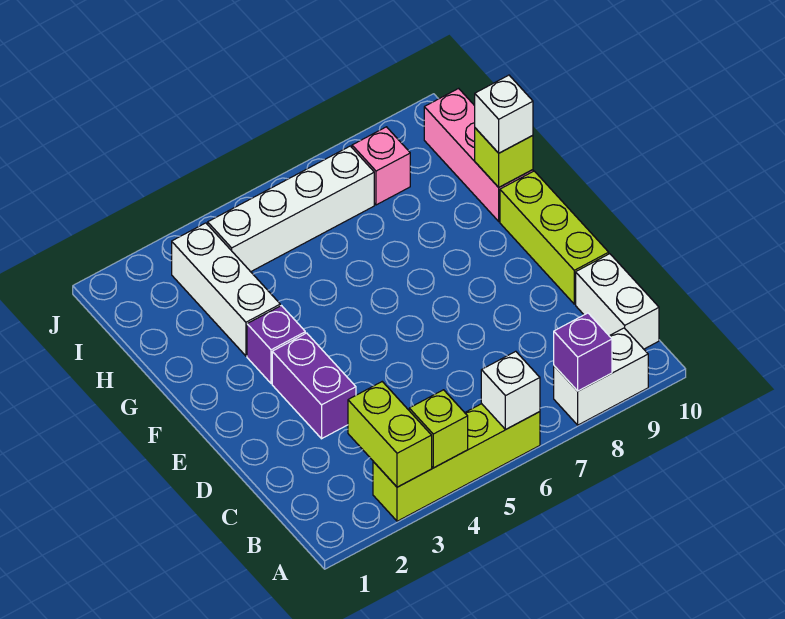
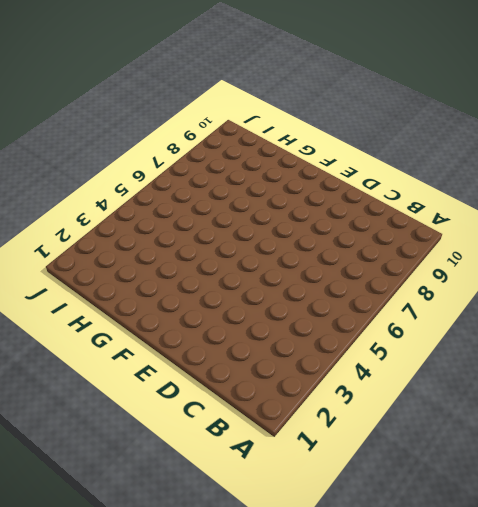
none -> lime 1x4 brick [373,404,540,521]
none -> white 1x2 brick [554,328,648,425]
none -> white 1x2 brick [576,254,659,349]

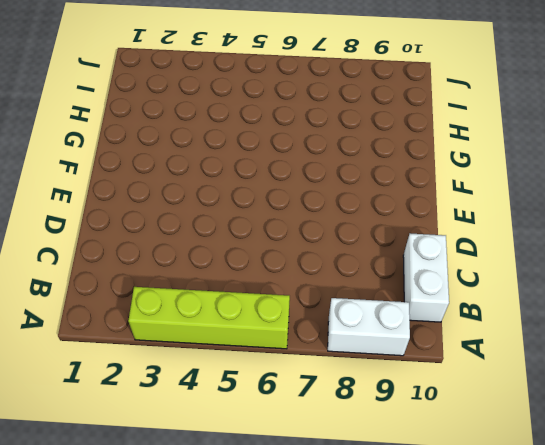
none -> purple 1x2 brick [272,333,356,439]
none -> lime 1x3 brick [500,171,609,304]
none -> purple 1x1 brick [247,306,305,384]

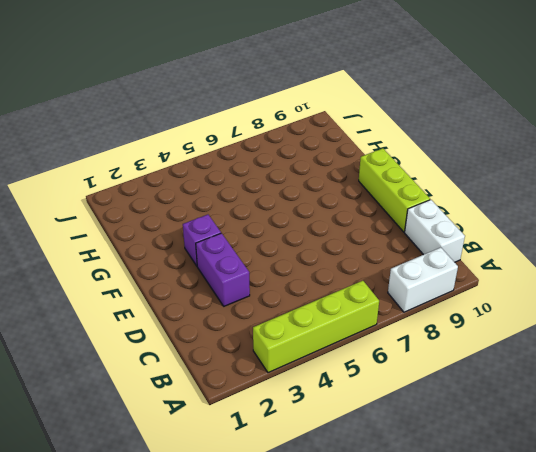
none -> white 1x3 brick [172,223,280,356]
none -> pink 1x3 brick [424,88,533,221]
none -> white 1x4 brick [208,146,374,272]

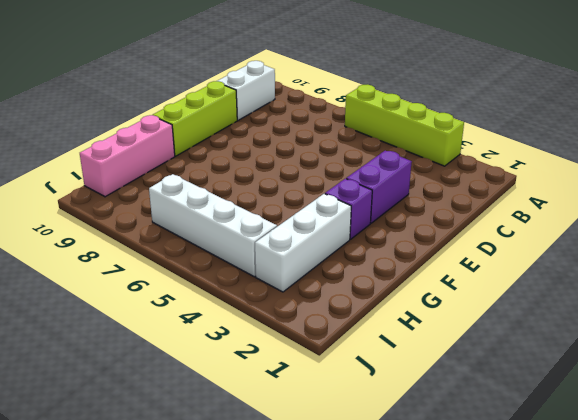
none -> white 1x2 brick [554,328,648,425]
none -> pink 1x1 brick [352,127,410,205]
none -> lime 1x2 brick [348,382,432,487]

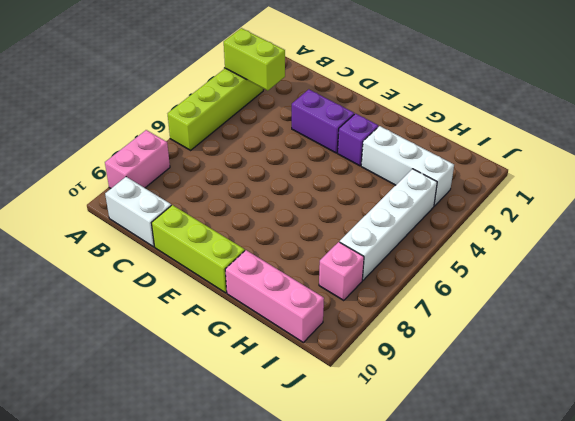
pink 1x2 brick [105,130,170,188] -> white 1x2 brick [554,328,648,425]
none -> lime 1x1 brick [409,390,468,468]
none -> white 1x1 brick [481,351,540,429]
none -> purple 1x1 brick [554,313,612,391]

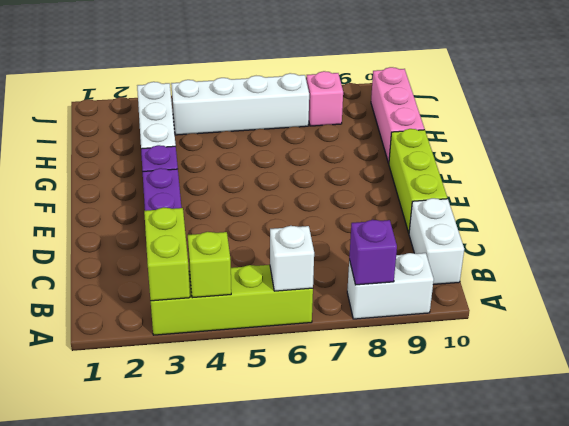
none -> lime 1x1 brick [475,128,533,187]
none -> white 1x1 brick [475,75,533,153]

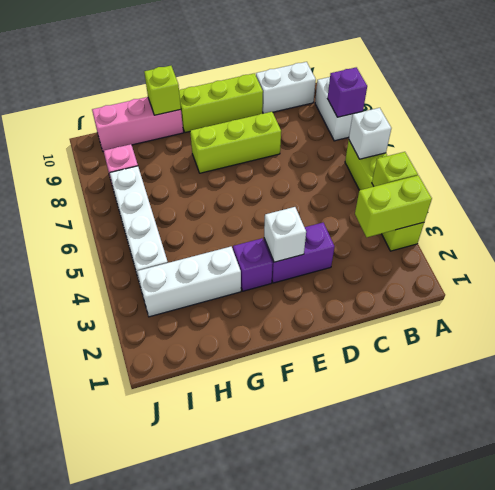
lime 1x3 brick [190,112,281,173] -> none
white 1x1 brick [264,207,306,262] -> white 1x1 brick moved to [475,75,533,153]

